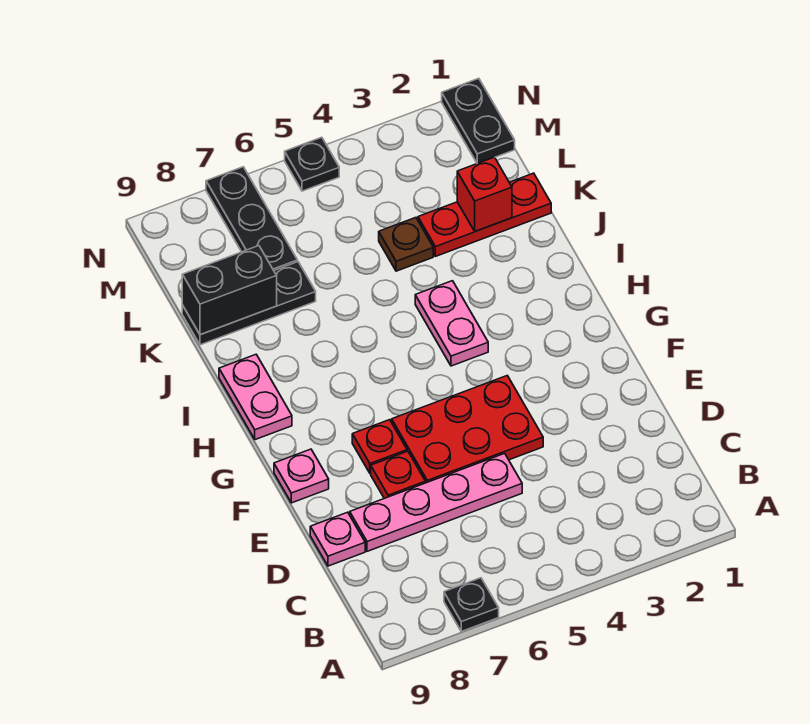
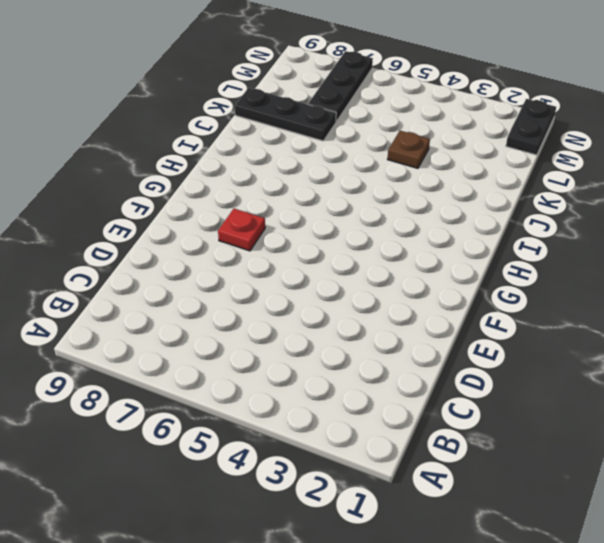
none -> black 1x1 plate [444,578,499,631]
none -> pink 1x4 plate [350,453,522,551]
none -> pink 1x1 plate [310,512,365,566]

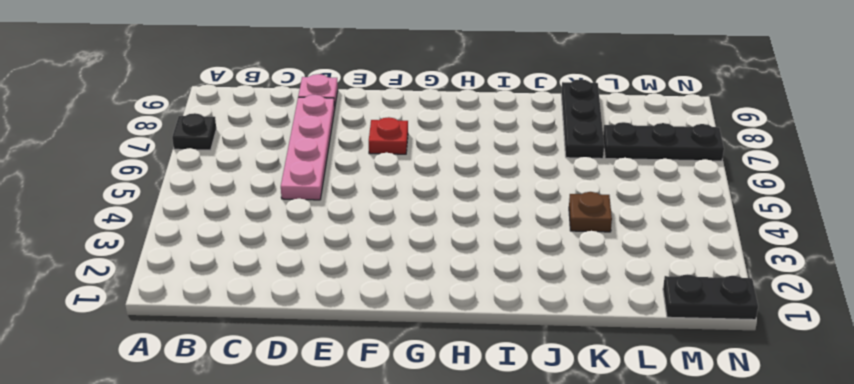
none -> red 2x3 plate [392,376,543,483]
none -> red 1x1 plate [371,451,425,498]
none -> pink 1x1 plate [274,449,329,503]

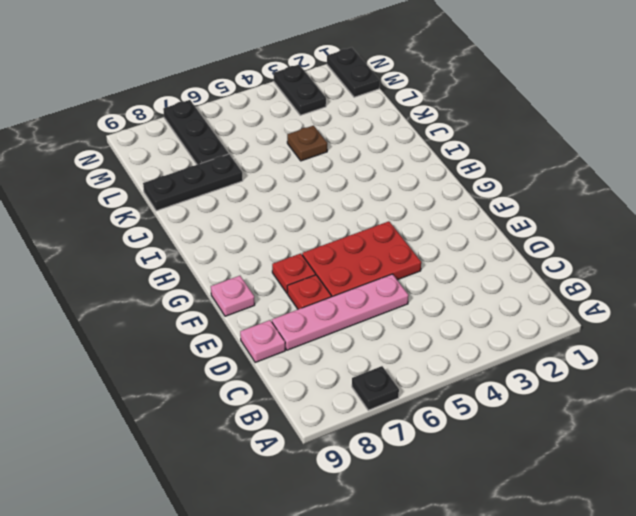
black 1x2 plate [274,65,326,115] -> none
none -> pink 1x2 plate [415,281,488,366]
none -> pink 1x2 plate [219,355,292,440]
none -> red 1x3 plate [418,173,551,256]

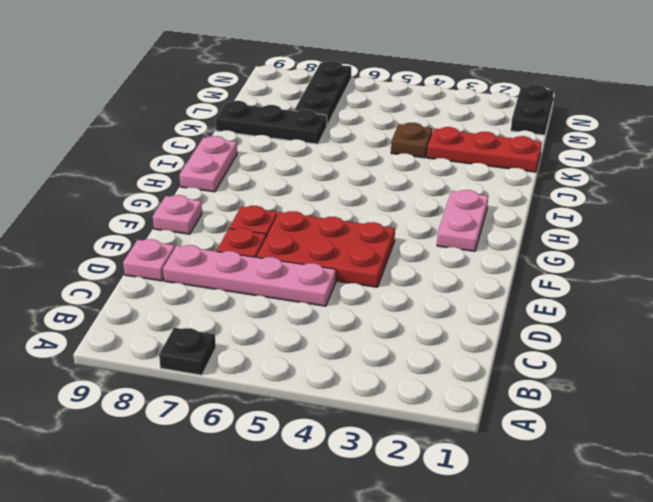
pink 1x2 plate [437,190,488,251] -> pink 1x2 plate moved to [415,281,488,366]
none -> black 1x1 plate [285,137,339,191]
none -> red 1x1 brick [457,157,512,231]
none -> black 1x2 brick [182,246,277,335]

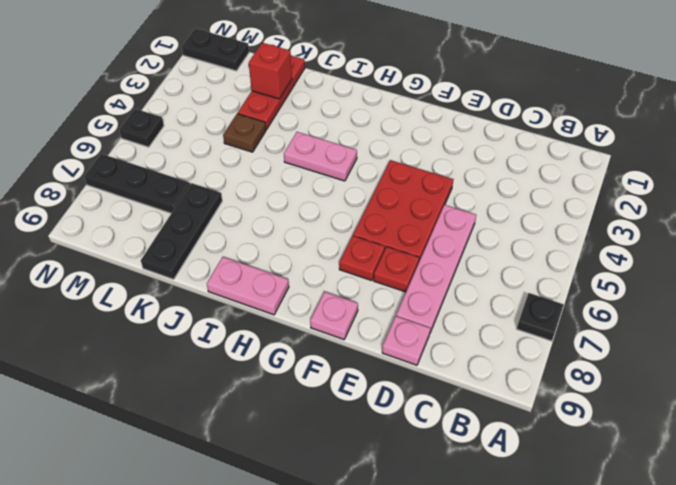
none -> black 1x2 brick [182,246,277,335]

